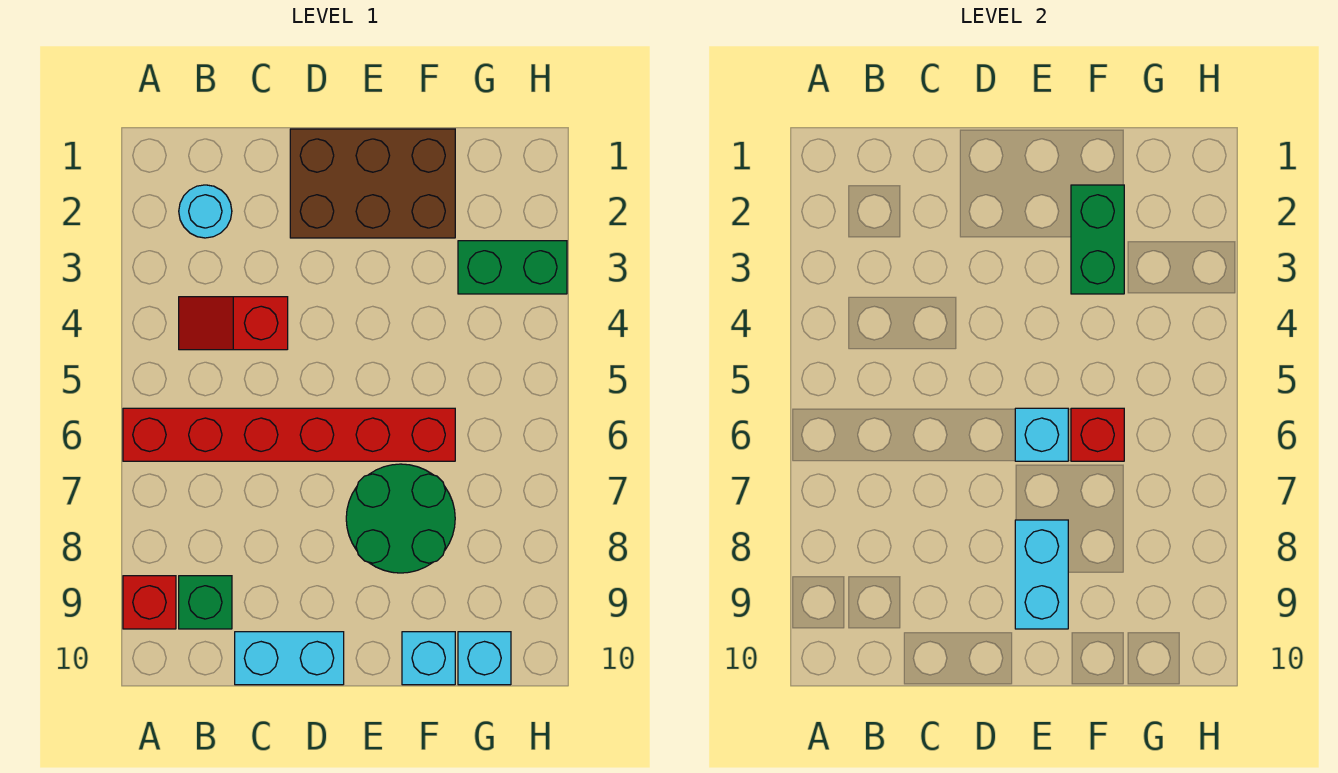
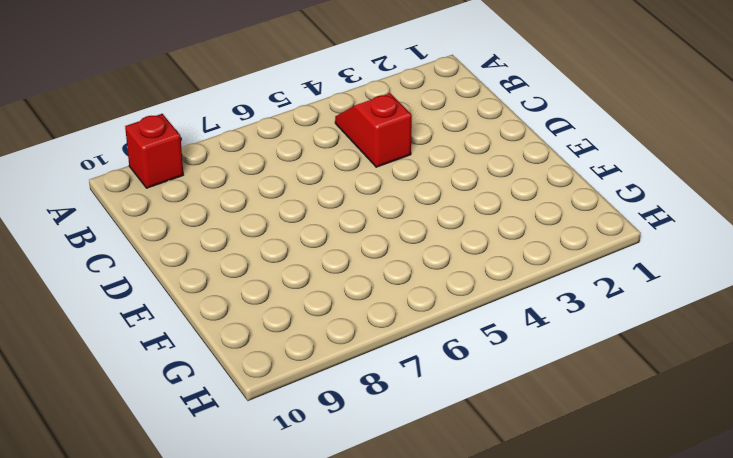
none -> red 1x6 brick [123,408,455,461]
none -> cyan 1x1 round brick [179,185,232,238]
none -> green 1x1 brick [179,576,232,629]

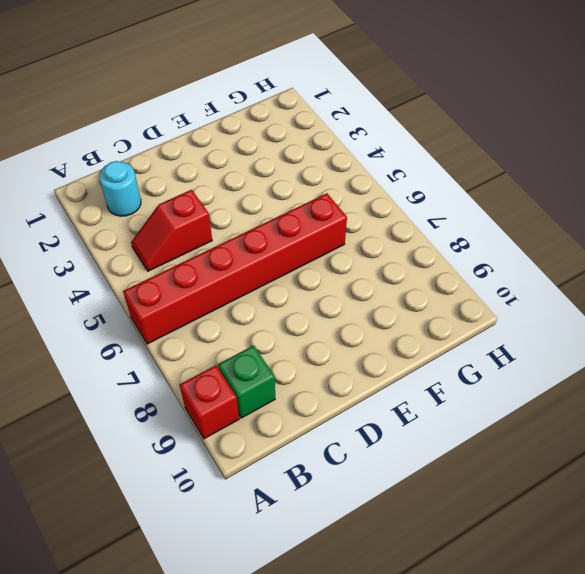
none -> cyan 1x2 brick [235,632,344,685]
none -> brown 2x3 brick [290,129,455,238]
none -> green 2x2 round brick [346,464,455,573]

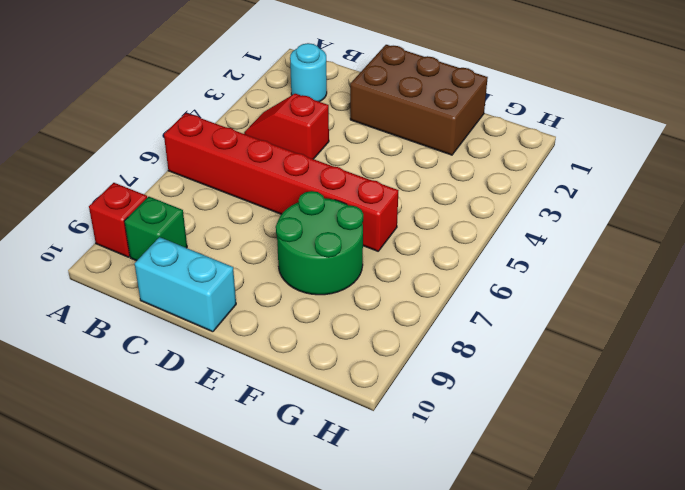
none -> cyan 1x1 brick [402,632,455,685]
none -> green 1x2 brick [458,241,567,294]
none -> cyan 1x1 brick [458,632,511,685]

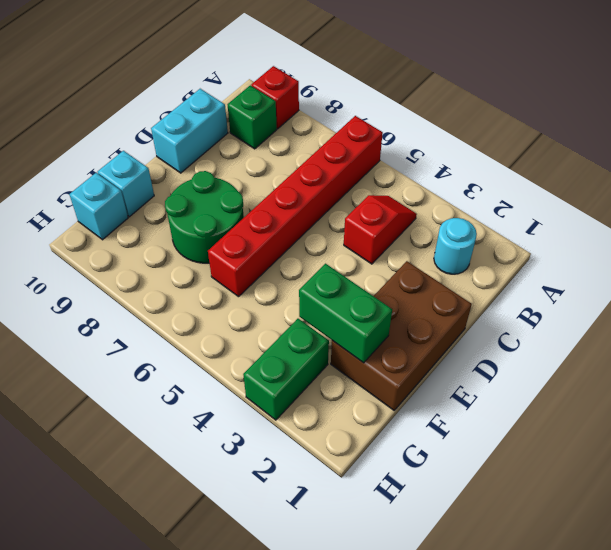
none -> cyan 1x1 brick [1015,408,1068,461]
none -> cyan 1x2 brick [1015,520,1068,629]
none -> red 1x1 brick [1071,408,1124,461]

